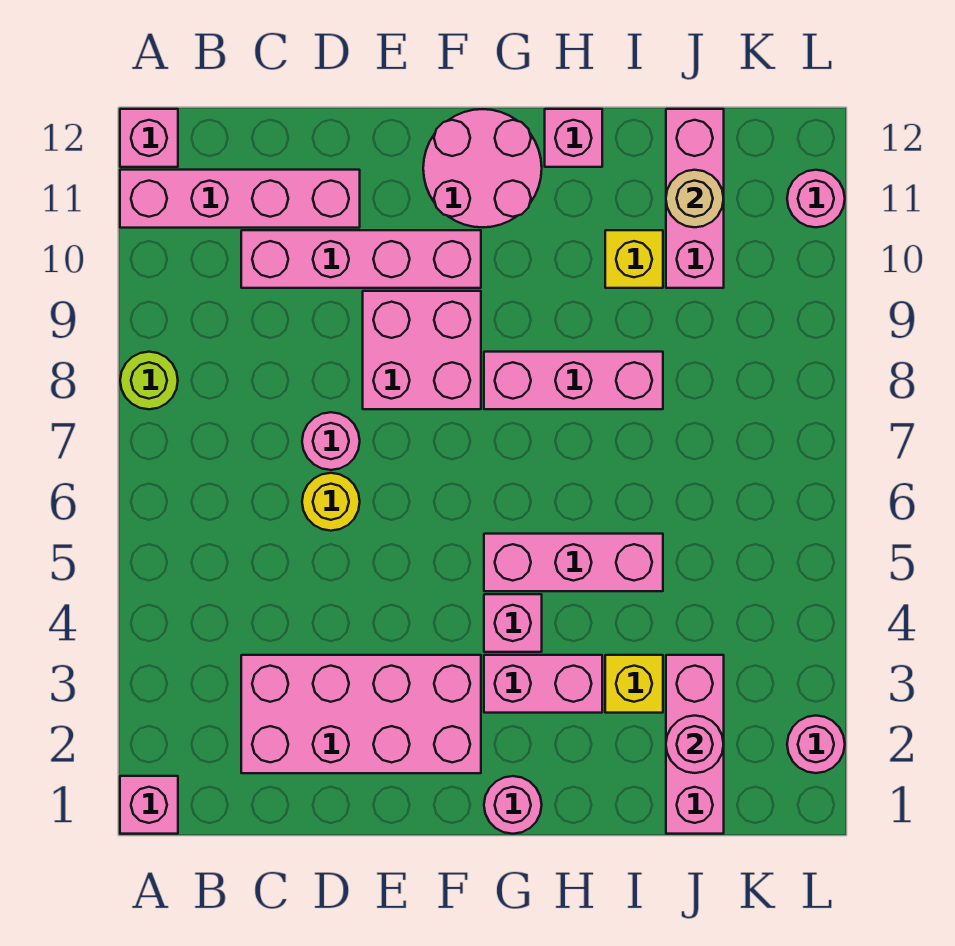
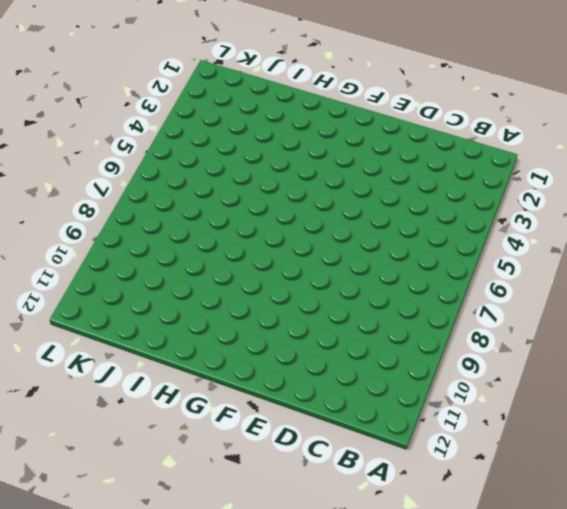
none -> pink 1x1 brick [120,776,178,834]
none -> lime 1x1 round brick [120,352,178,409]
none -> pink 1x4 brick [120,170,360,228]

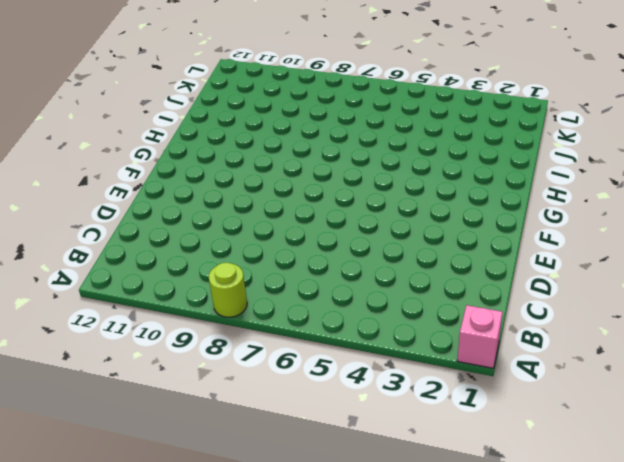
none -> pink 1x4 brick [120,170,360,228]
none -> pink 1x1 brick [120,109,178,167]
none -> pink 2x4 brick [241,655,481,773]

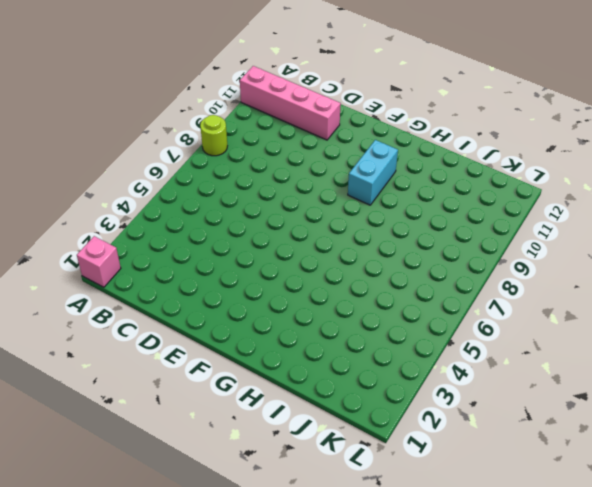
cyan 1x2 brick [348,140,398,205] -> none
none -> pink 1x1 brick [120,109,178,167]
none -> pink 2x4 brick [241,655,481,773]
none -> pink 1x4 brick [241,230,481,288]

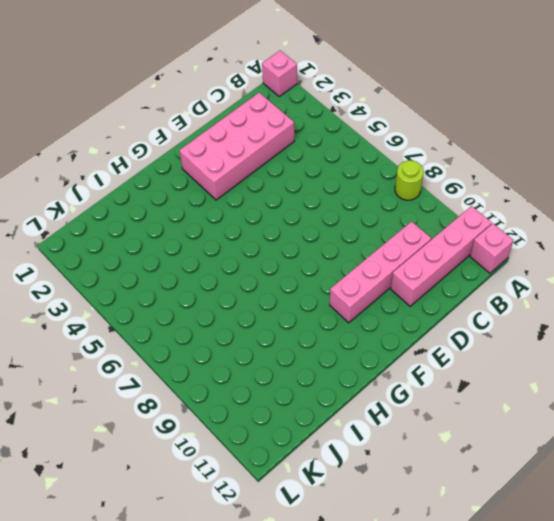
none -> yellow 1x1 round brick [302,473,360,531]
none -> pink 1x1 round brick [302,412,360,470]
none -> pink 2x2 brick [363,291,481,409]

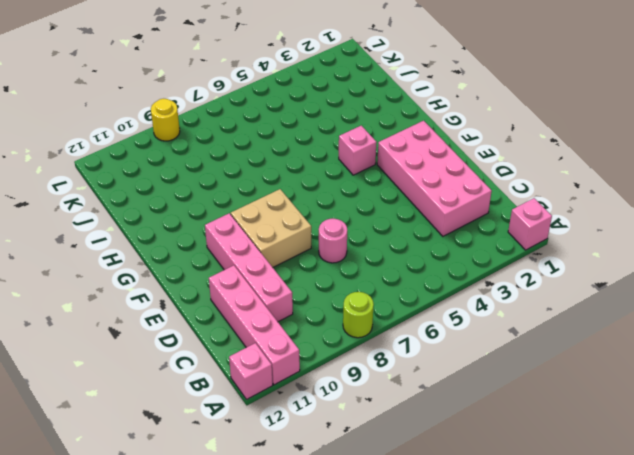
tan 2x2 brick [231,189,311,267] -> pink 2x2 brick [363,291,481,409]
yellow 1x1 round brick [151,99,180,141] -> yellow 1x1 round brick moved to [302,473,360,531]
none -> pink 2x2 round brick [423,109,542,227]
none -> pink 1x1 round brick [484,776,542,834]
none -> pink 1x2 brick [484,655,602,713]

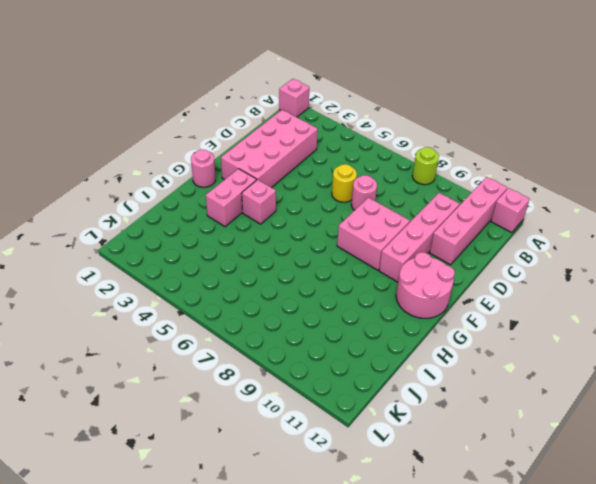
none -> pink 1x3 brick [484,534,663,591]
none -> pink 1x3 brick [484,352,663,409]
none -> pink 1x1 brick [545,109,602,167]

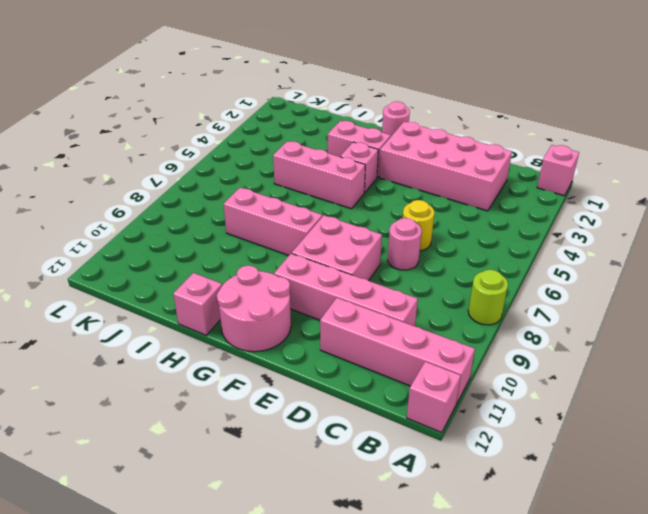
none -> yellow 1x1 brick [605,655,663,713]
none -> yellow 1x1 brick [605,230,663,288]
none -> pink 1x3 brick [666,655,724,834]

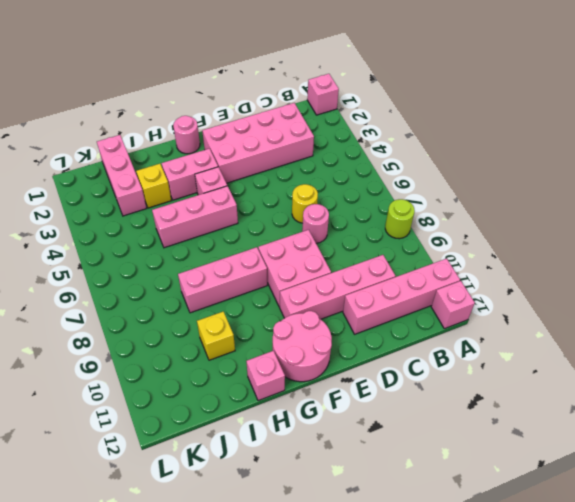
none -> pink 1x3 brick [666,109,724,288]
none -> pink 1x1 round brick [787,716,845,773]
none -> pink 1x1 round brick [787,170,845,227]

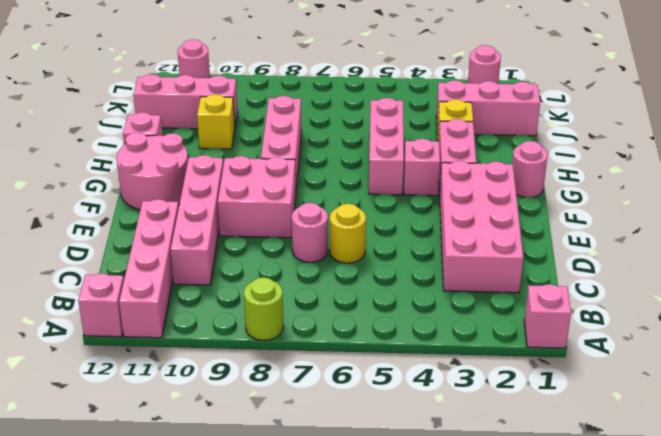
none -> pink 1x1 round brick [666,716,724,773]
none -> tan 1x1 round brick [666,170,724,227]

